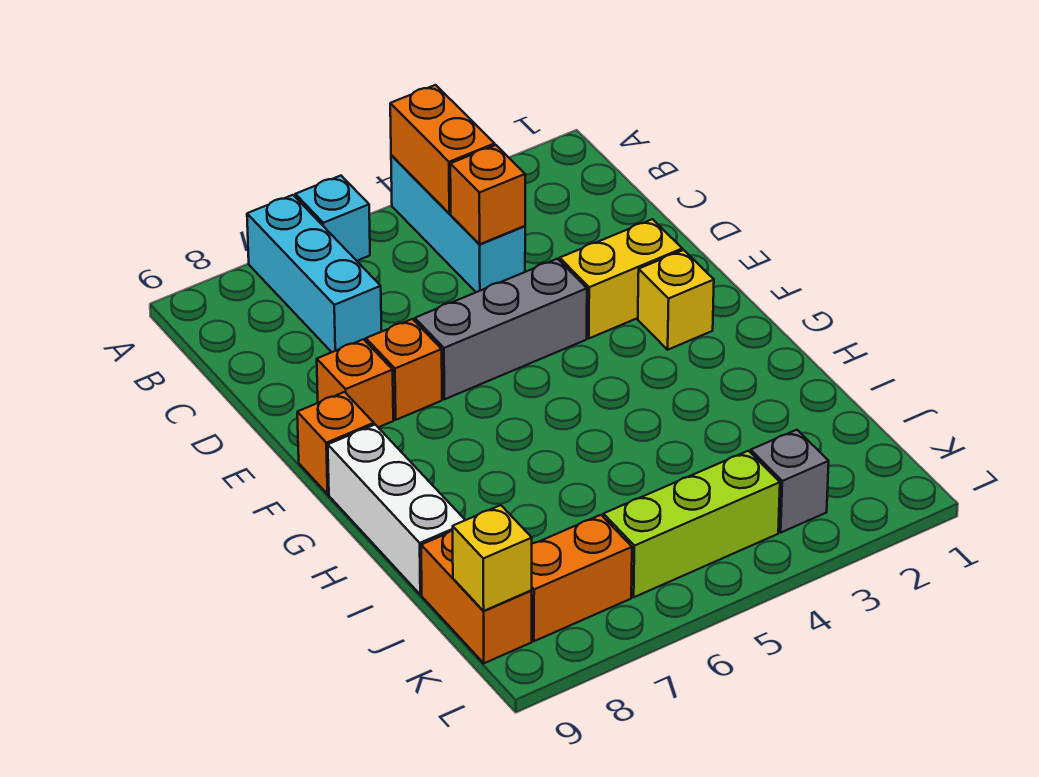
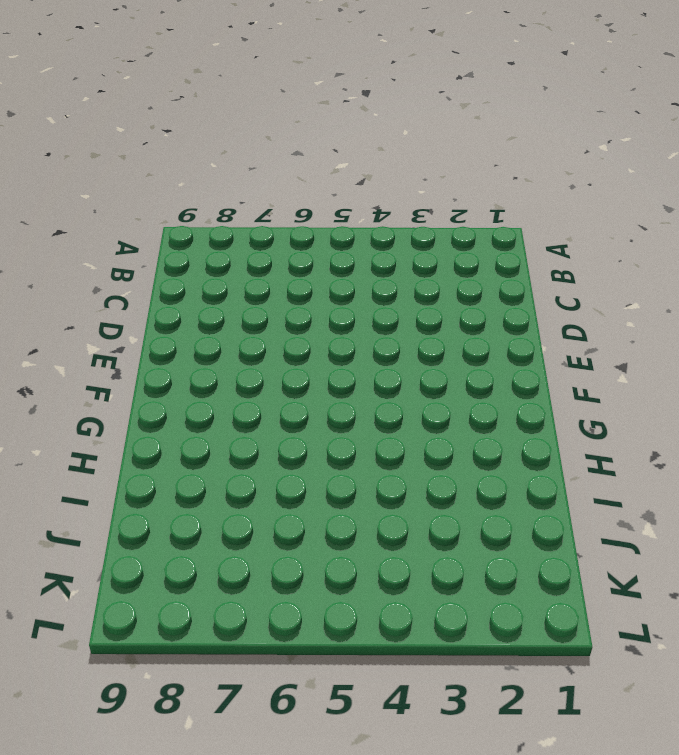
none -> cyan 1x3 brick [391,155,525,292]
none -> cyan 1x1 brick [295,176,370,261]
none -> cyan 1x3 brick [247,195,382,352]

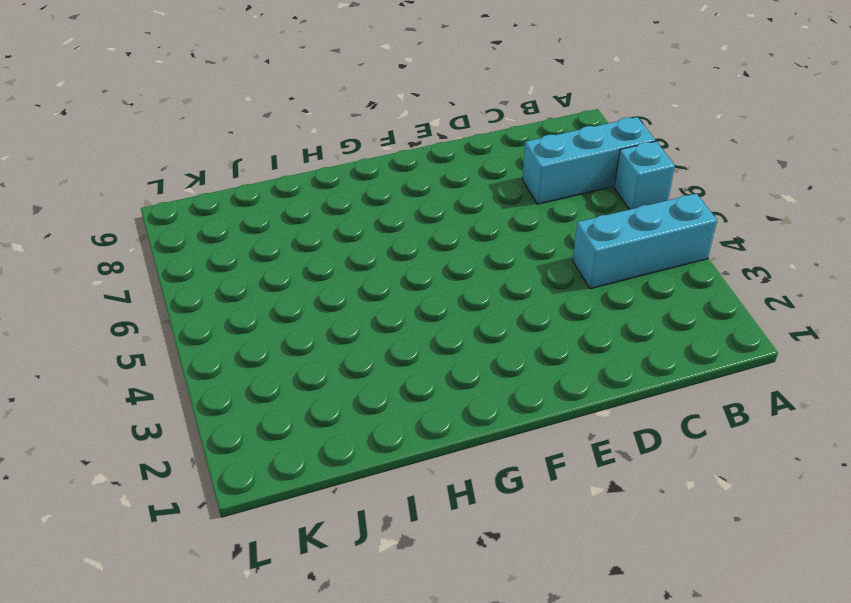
none -> yellow 1x2 brick [560,219,682,338]
none -> grey 1x3 brick [415,259,587,399]
none -> orange 1x1 brick [366,319,442,420]

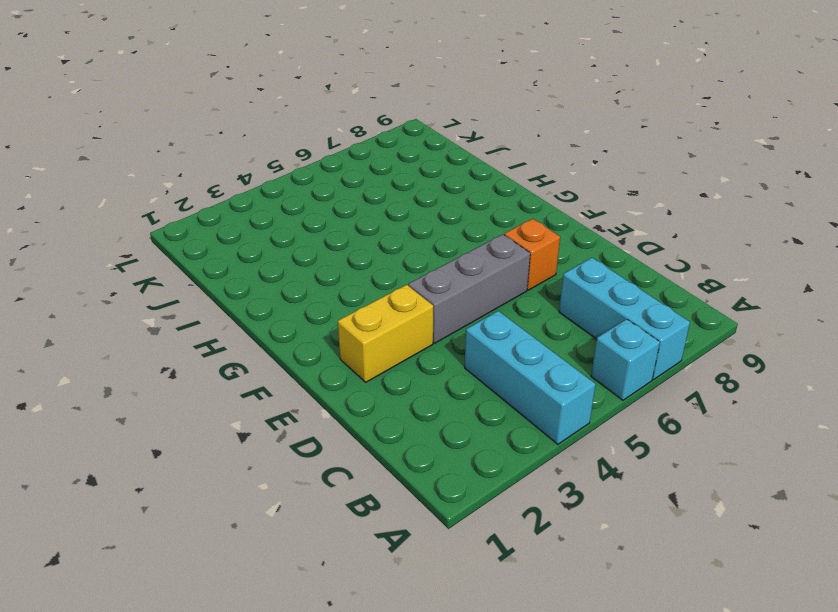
none -> orange 1x1 brick [317,339,393,427]
none -> yellow 1x1 brick [638,250,714,350]
none -> orange 1x1 brick [297,392,374,494]

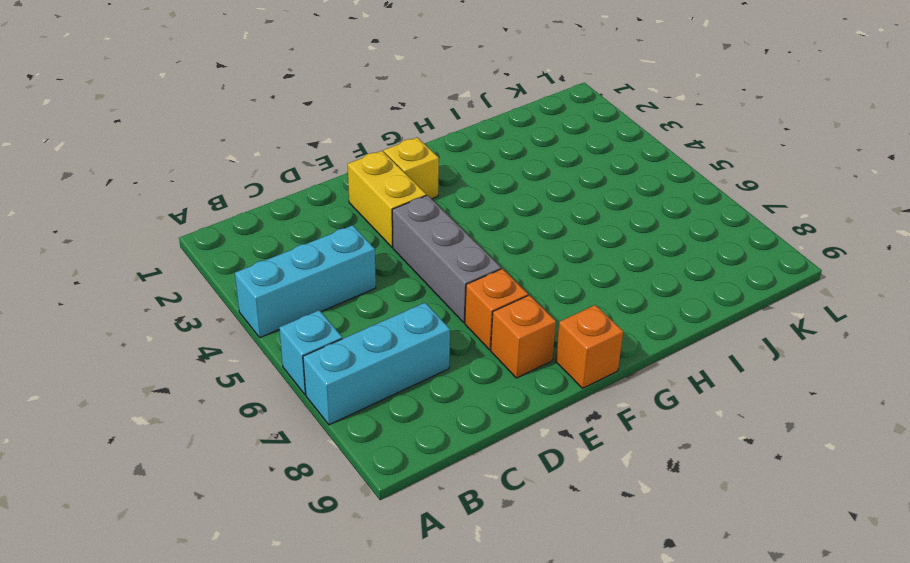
none -> white 1x3 brick [328,425,465,595]
none -> orange 1x2 brick [421,531,532,663]
none -> grey 1x1 brick [751,430,829,532]

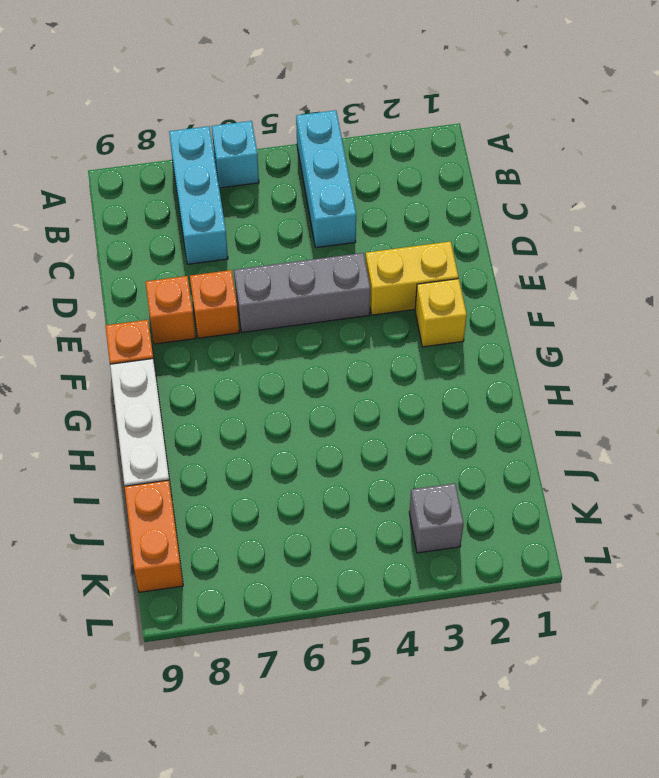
none -> lime 1x3 brick [603,451,780,597]
none -> orange 1x2 brick [532,515,632,641]
none -> orange 1x2 brick [390,85,495,214]

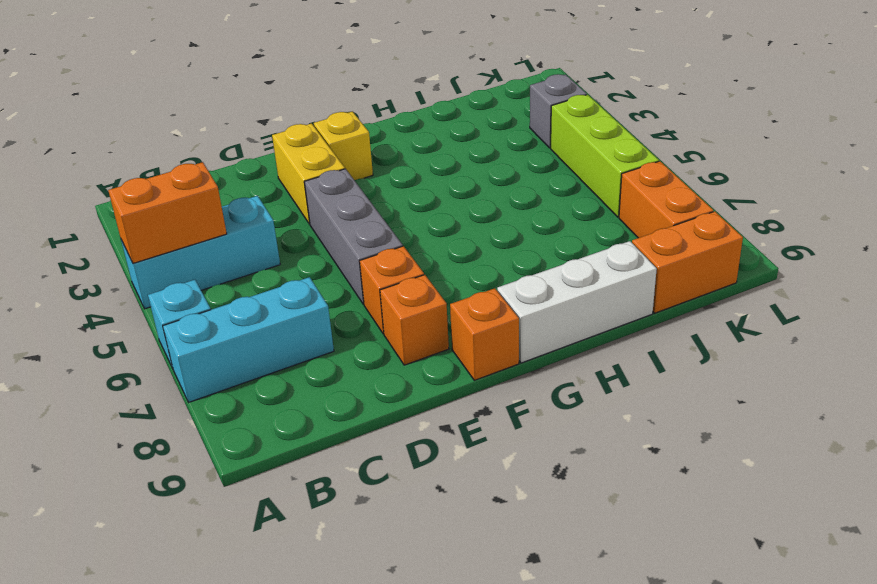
none -> orange 1x1 brick [450,145,525,244]
none -> yellow 1x1 brick [453,505,532,611]

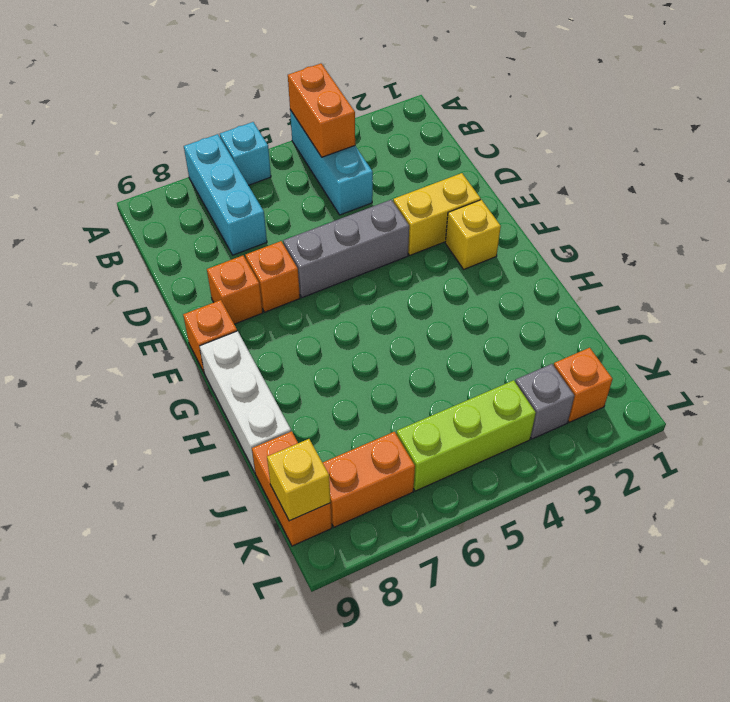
orange 1x1 brick [553,348,613,422] -> orange 1x1 brick moved to [450,145,525,244]

